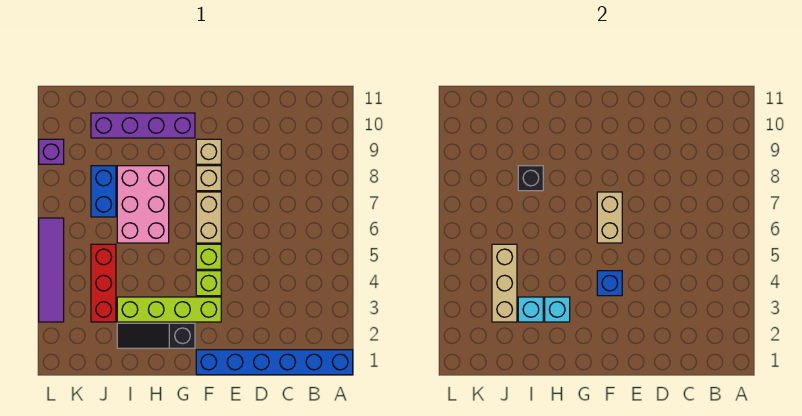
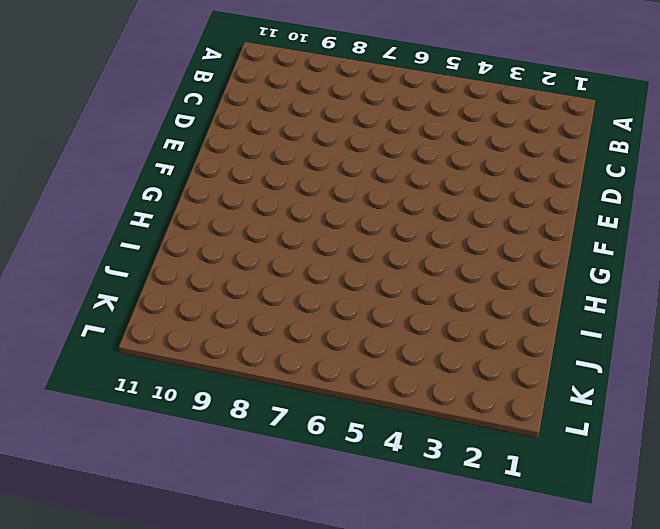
none -> blue 1x6 brick [196,350,353,375]
none -> lime 1x4 brick [117,297,221,322]
none -> lime 1x1 brick [196,271,221,296]

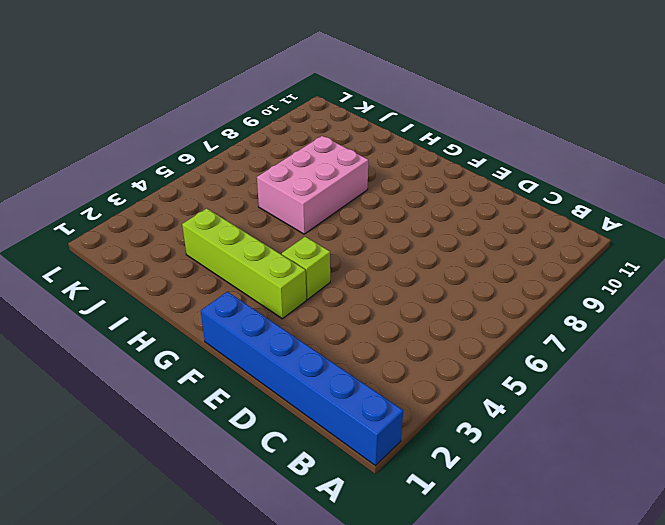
none -> lime 1x1 brick [196,244,221,269]
none -> tan 1x2 brick [196,192,221,243]
none -> tan 1x1 brick [196,166,221,191]

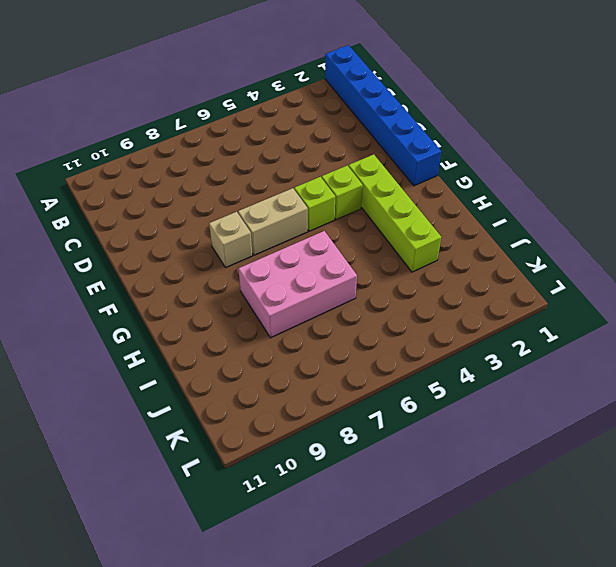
none -> tan 1x1 brick [196,139,221,164]
none -> black 1x3 slope [117,323,195,348]
none -> purple 1x4 brick [91,113,195,138]

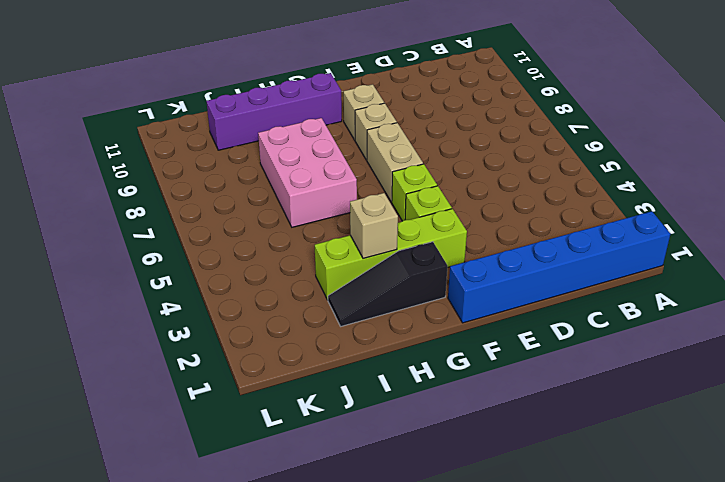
tan 1x1 brick [350,193,398,259] -> cyan 1x1 brick [545,297,570,322]
none -> red 1x3 brick [91,244,116,322]
none -> blue 1x2 brick [91,166,116,217]
none -> purple 1x4 tile [39,218,64,322]

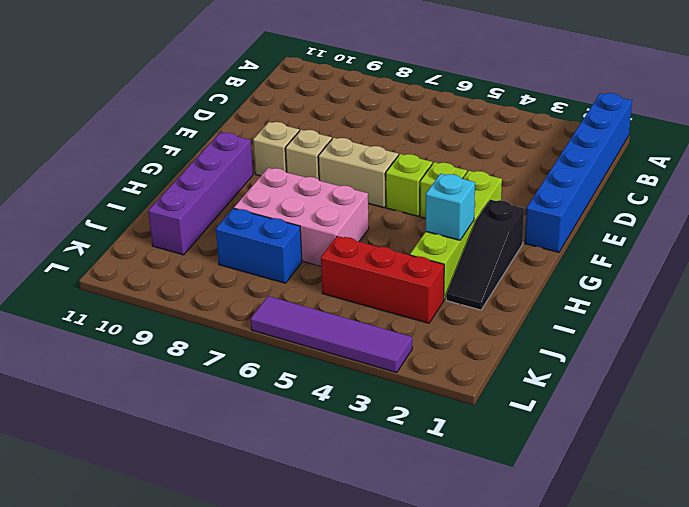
none -> purple 1x1 brick [39,139,64,164]
none -> blue 1x1 brick [597,271,622,296]
none -> tan 1x2 brick [597,192,622,243]

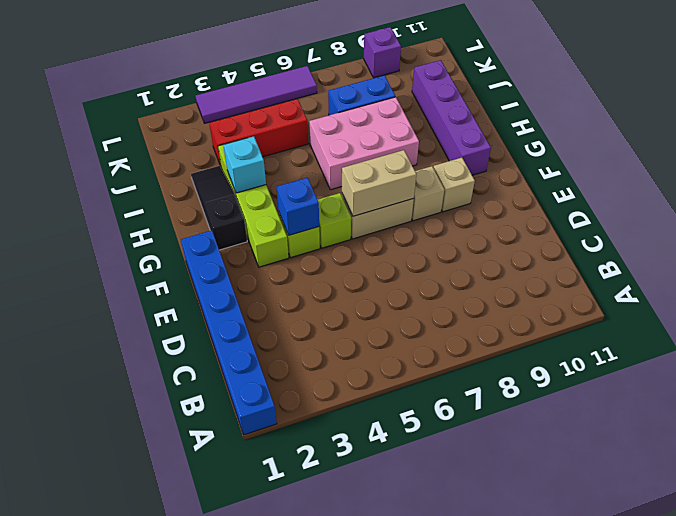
none -> cyan 1x1 brick [518,297,543,322]
none -> black 1x1 brick [518,166,543,191]
none -> tan 1x3 brick [492,244,517,322]

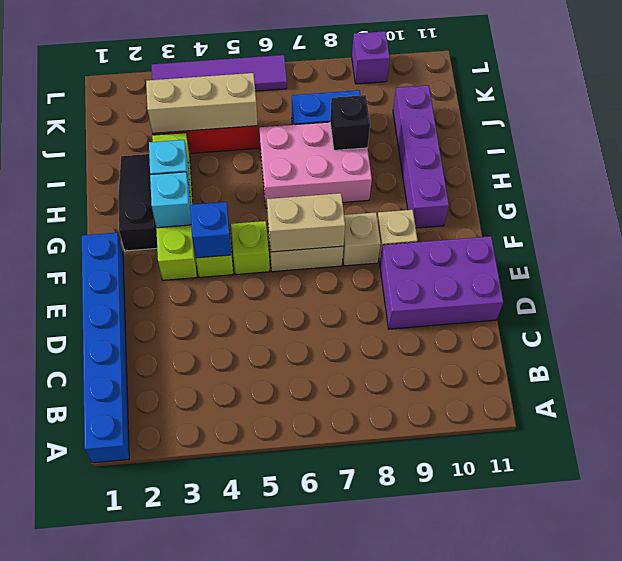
purple 2x3 brick [380,236,503,329] -> none
cyan 1x1 brick [150,172,191,228] -> cyan 1x1 brick moved to [518,297,543,322]

